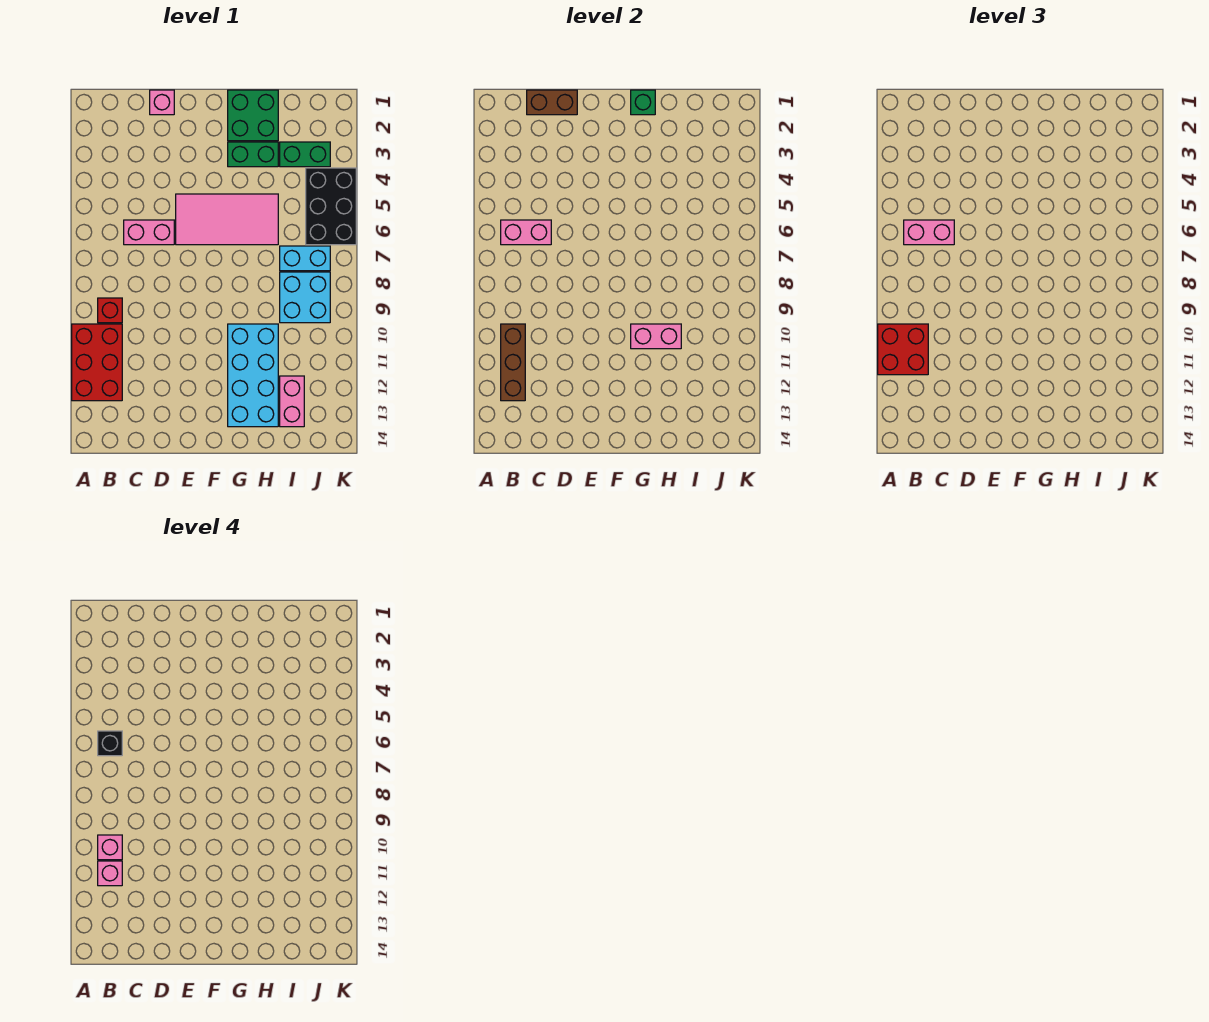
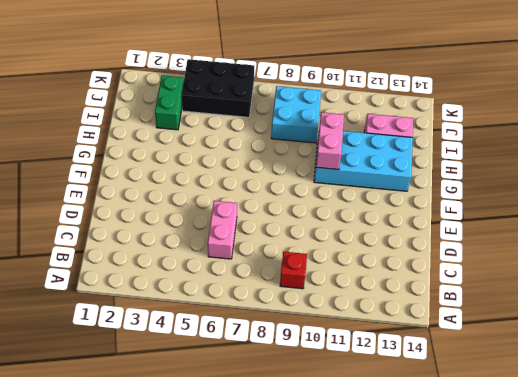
none -> red 2x3 brick [72,324,122,401]
none -> pink 1x1 brick [150,90,174,115]
none -> pink 2x4 tile [176,194,278,245]

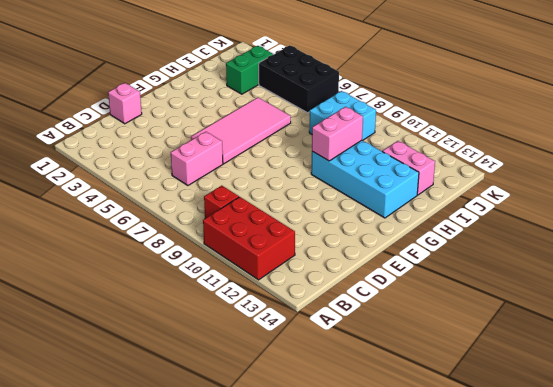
none -> green 2x2 brick [228,90,278,141]
none -> green 1x2 brick [228,142,278,167]
none -> cyan 1x2 brick [280,246,330,271]

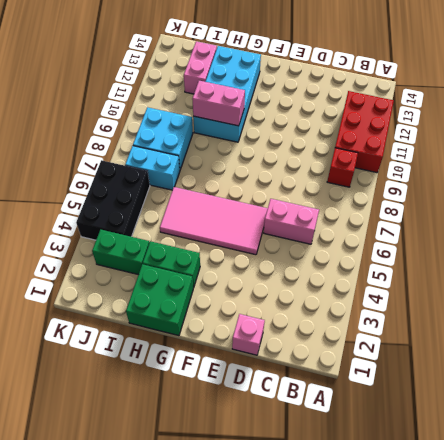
none -> pink 1x2 brick [501,220,551,245]
none -> brown 1x3 brick [501,324,525,401]
none -> brown 1x2 brick [527,90,577,115]

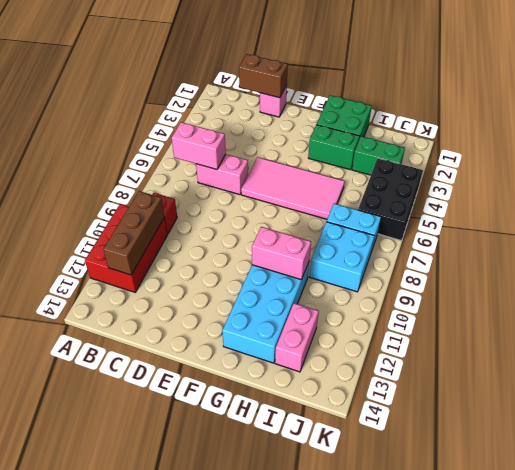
none -> green 1x1 brick [631,90,655,115]
none -> red 2x2 brick [878,324,928,375]
none -> pink 1x2 brick [904,220,954,245]

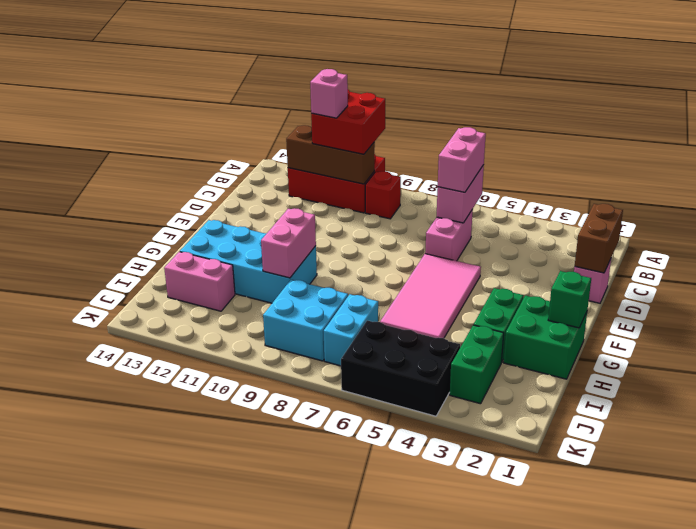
none -> black 1x1 brick [98,731,122,756]
none -> pink 1x1 brick [98,835,122,860]

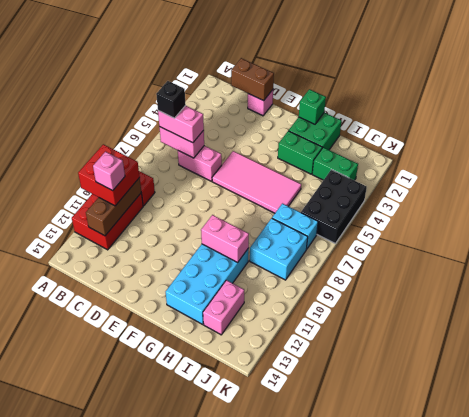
none -> pink 1x1 brick [98,835,122,860]

